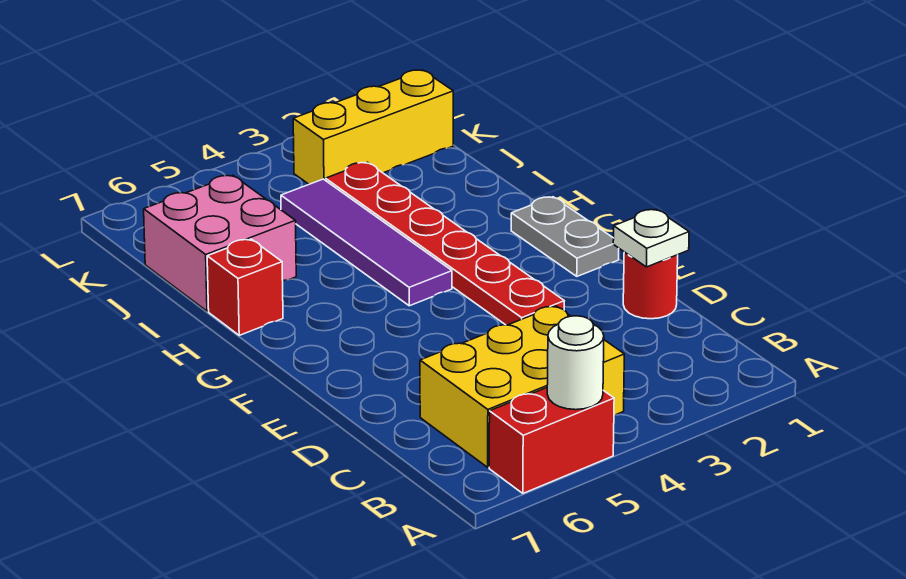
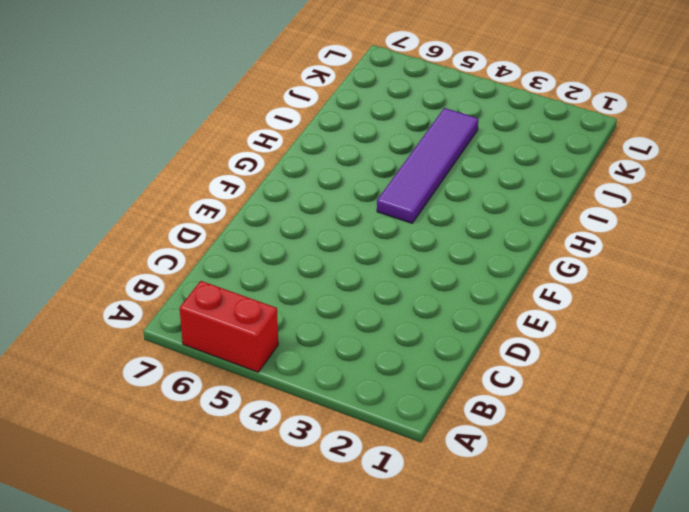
none -> yellow 2x3 brick [420,306,624,467]
none -> red 1x1 round brick [623,252,678,319]

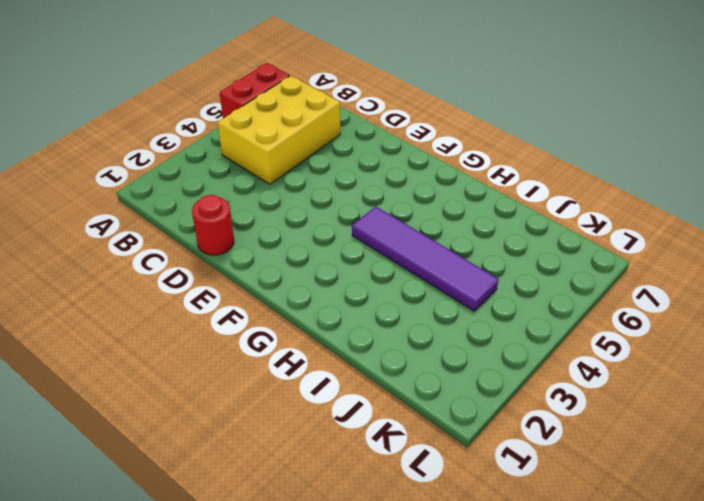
none -> red 1x6 plate [325,162,564,325]
none -> grey 1x2 plate [511,197,619,276]

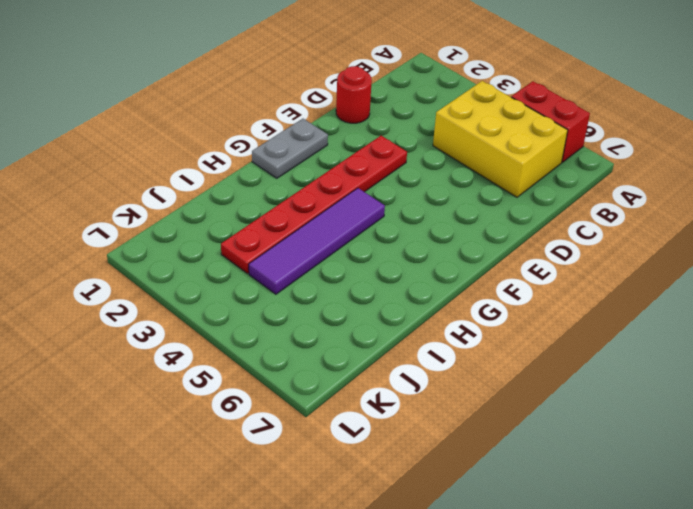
none -> red 1x1 brick [207,239,283,335]
none -> pink 2x2 brick [144,175,296,311]

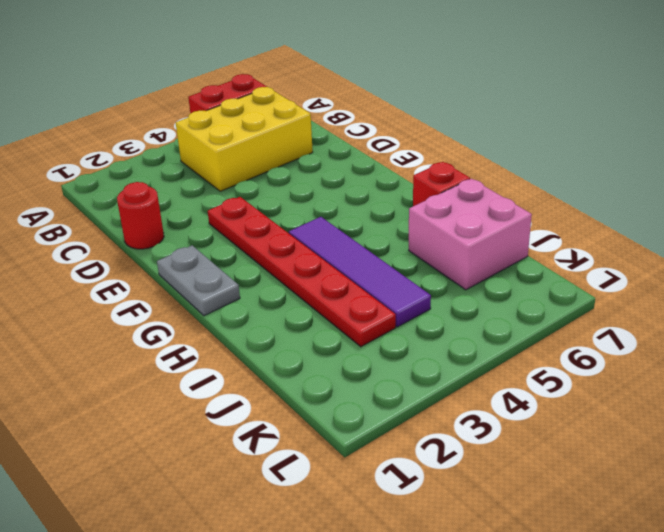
none -> yellow 1x3 brick [293,70,453,184]
none -> white 1x1 round brick [547,316,604,410]

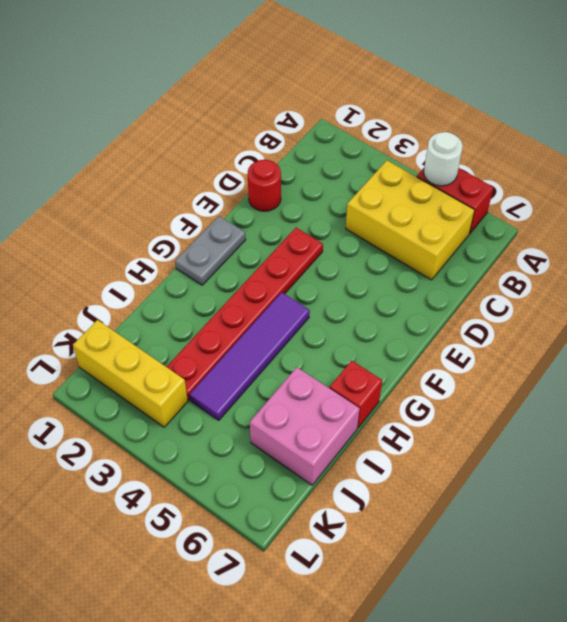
none -> white 1x1 plate [613,209,689,267]

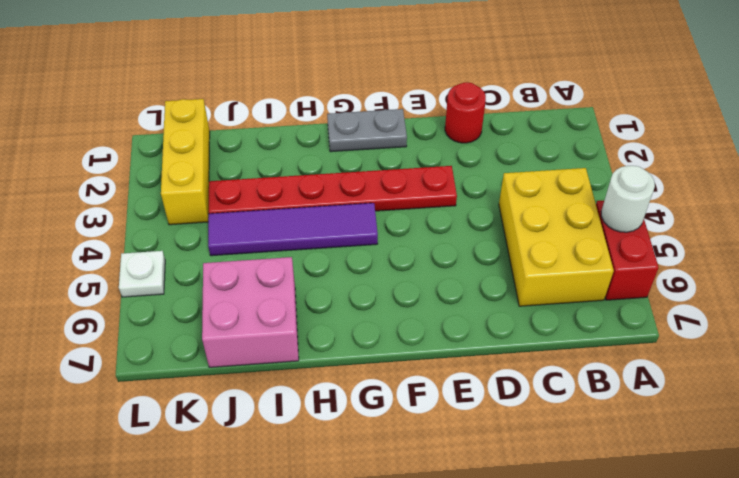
white 1x1 plate [119,251,165,297] -> white 1x1 plate moved to [613,209,689,267]
none -> red 1x1 brick [207,239,283,335]

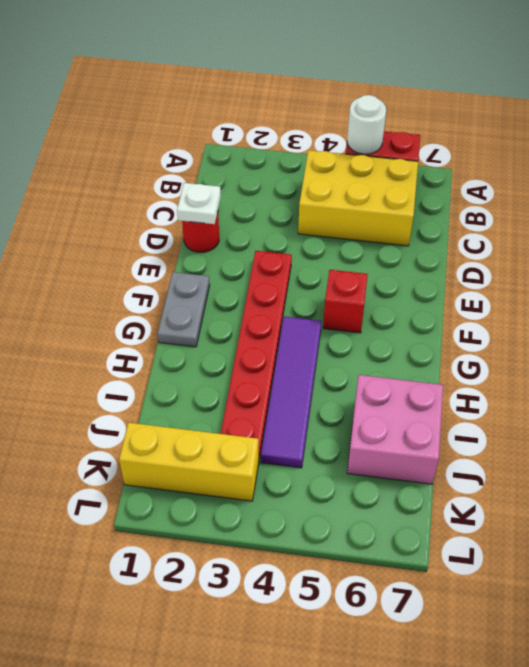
red 1x1 brick [323,270,368,333] -> red 1x1 brick moved to [207,239,283,335]

